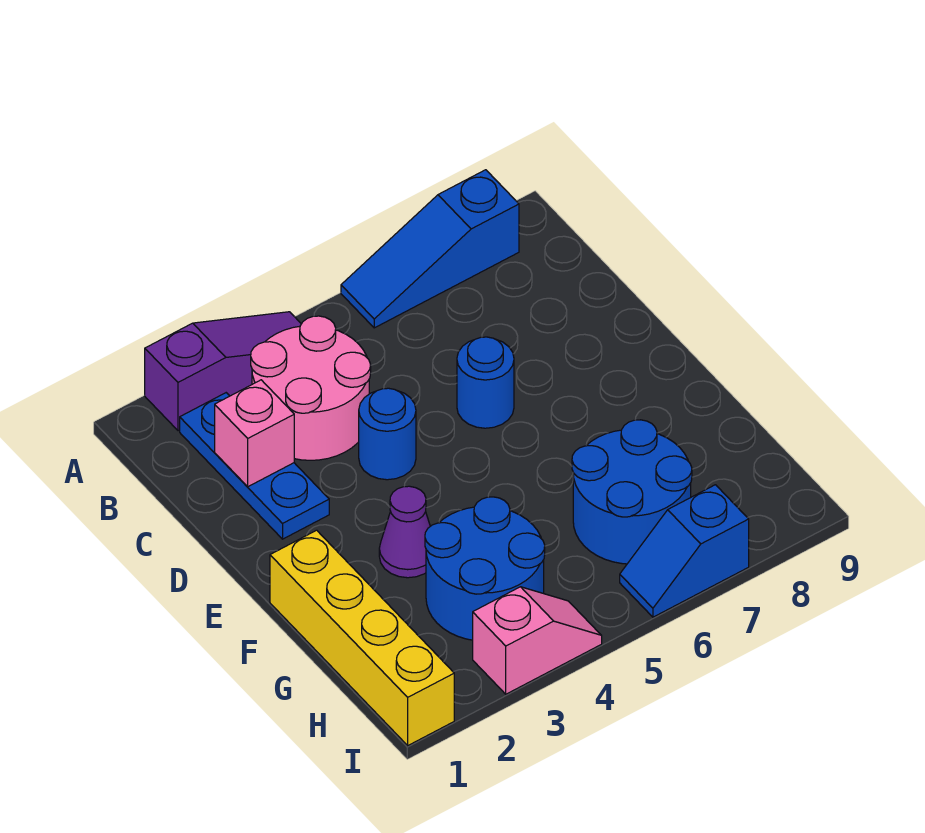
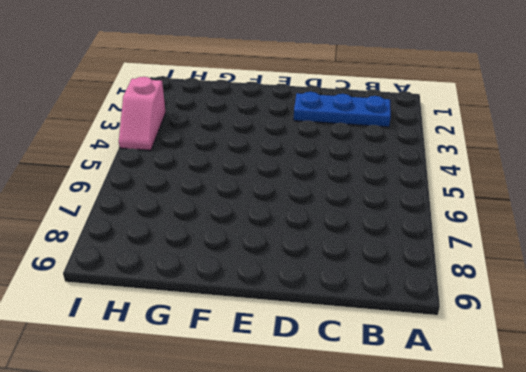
none -> purple 1x3 slope [145,312,301,431]
none -> blue 1x3 slope [341,170,519,328]
none -> pink 2x2 round brick [251,316,371,460]

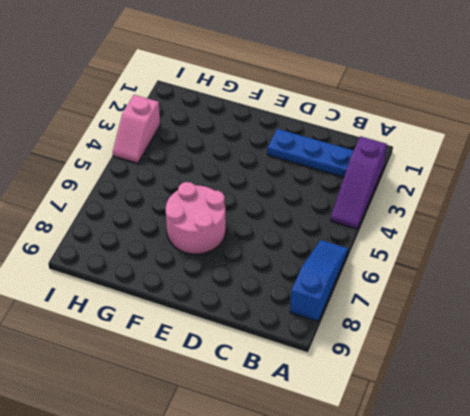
pink 2x2 round brick [166,182,226,254] -> pink 2x2 round brick moved to [251,316,371,460]
none -> blue 1x1 round brick [359,388,416,480]
none -> blue 1x1 round brick [457,337,514,428]
none -> yellow 1x4 brick [270,530,454,745]

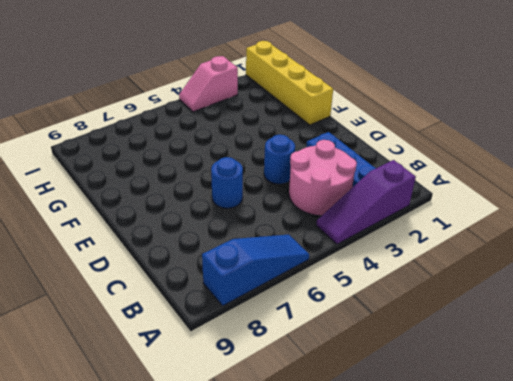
none -> purple 1x1 cone [379,486,430,578]
none -> blue 2x2 round brick [425,497,545,640]
none -> blue 2x2 round brick [572,420,692,564]

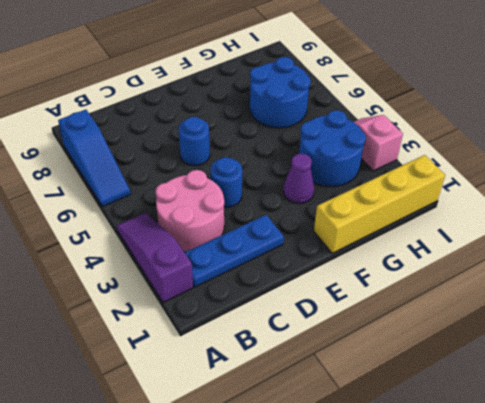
none -> blue 1x2 slope [620,485,749,617]
none -> pink 1x1 brick [215,380,294,487]

